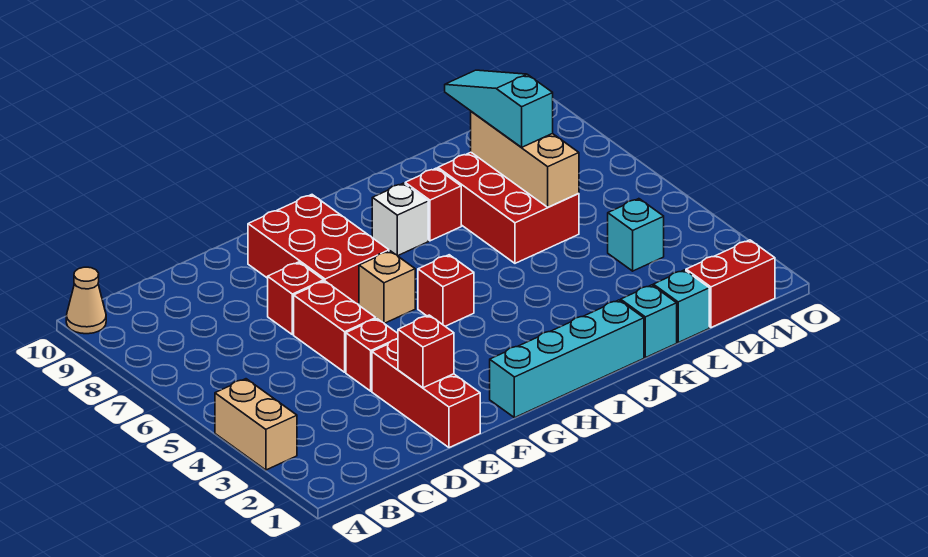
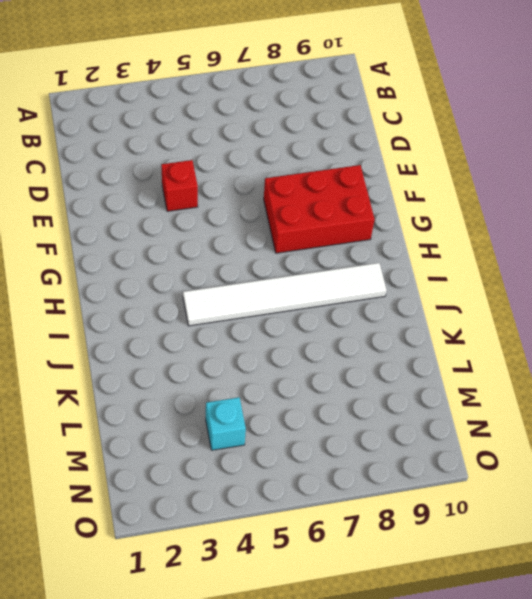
white 1x6 tile [183,263,387,326] -> white 1x1 brick [372,183,428,256]
none -> tan 1x2 brick [215,379,297,470]
none -> tan 1x1 cone [66,267,106,334]
none -> red 1x3 brick [372,339,480,448]

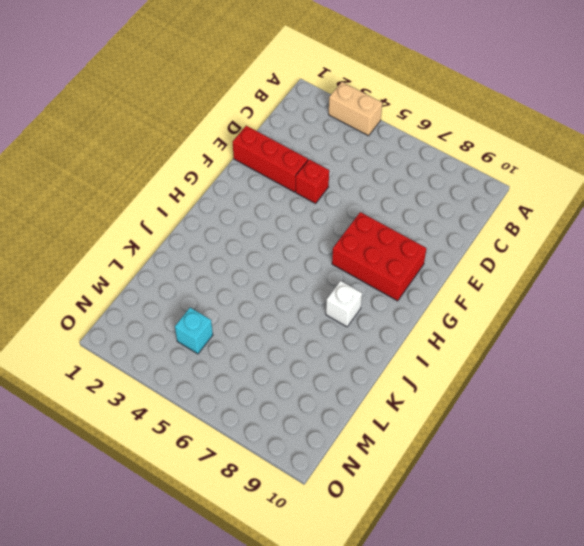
none -> tan 1x1 cone [66,267,106,334]
none -> red 1x2 brick [294,281,376,372]
none -> red 1x1 brick [268,262,324,335]

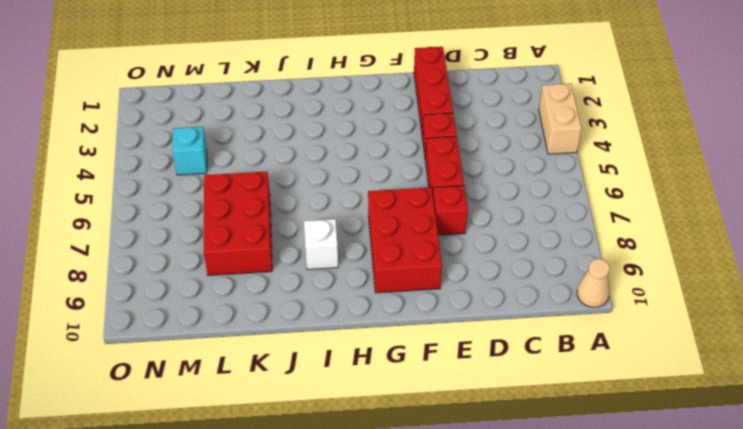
none -> cyan 1x4 brick [490,300,644,418]
none -> tan 1x1 brick [359,251,415,323]
none -> red 1x1 brick [418,255,474,326]

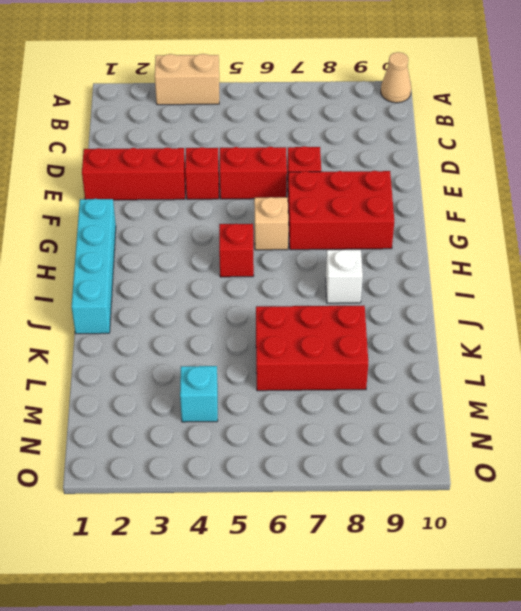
none -> red 1x1 brick [405,168,461,241]
none -> cyan 1x1 brick [621,285,677,358]
none -> cyan 1x1 brick [653,270,709,342]

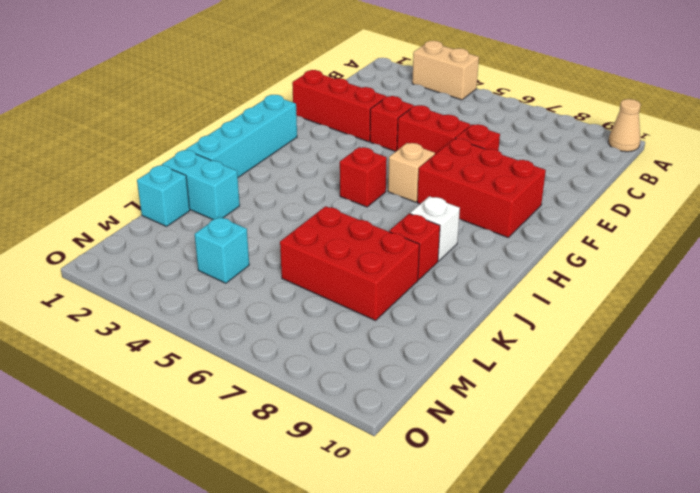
cyan 1x2 brick [162,150,240,220] -> cyan 1x1 brick [621,285,677,358]
none -> red 1x2 brick [686,240,775,328]
none -> red 1x1 brick [398,315,454,388]
none -> tan 1x3 brick [471,111,579,207]

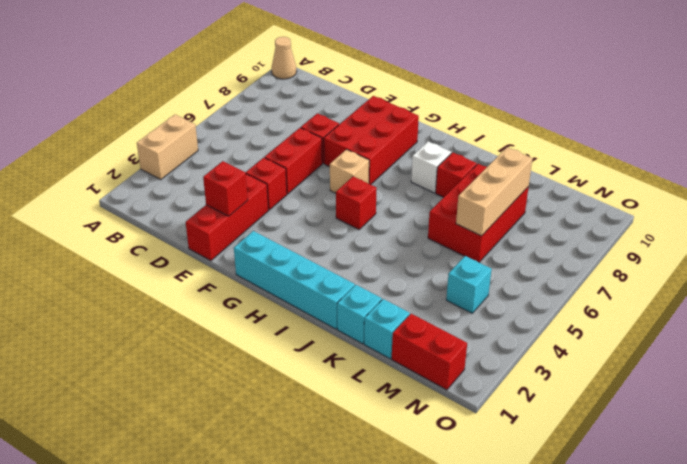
none -> cyan 1x3 slope [445,70,553,147]

